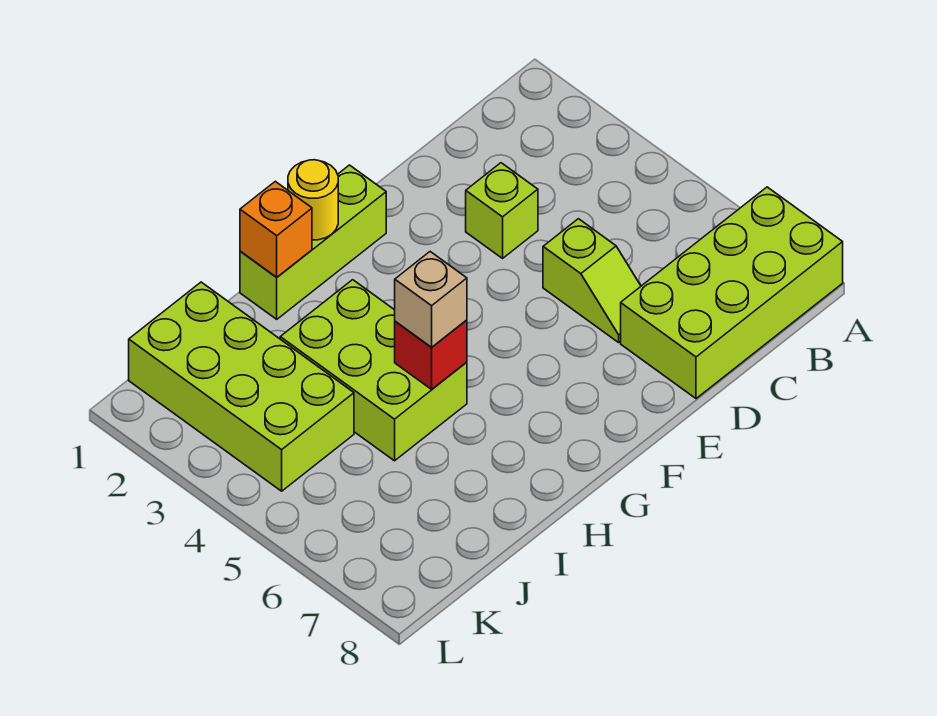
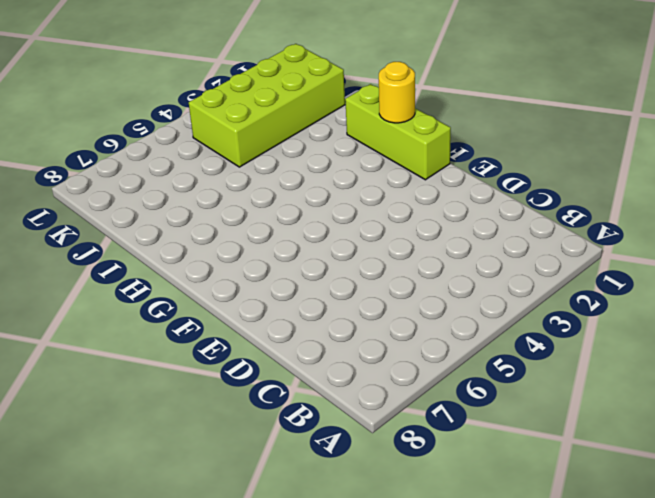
none -> lime 2x4 brick [621,187,843,399]
none -> lime 1x1 brick [466,163,538,258]

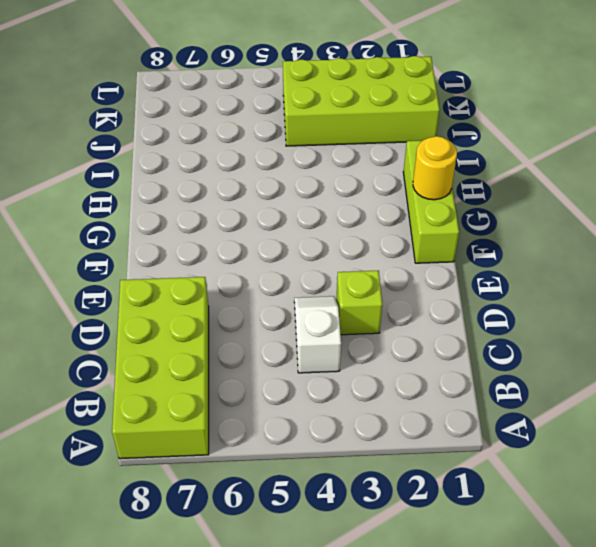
white 1x2 slope [294,296,341,373] -> none
none -> lime 1x2 slope [543,219,641,342]
none -> lime 2x3 brick [280,280,467,461]

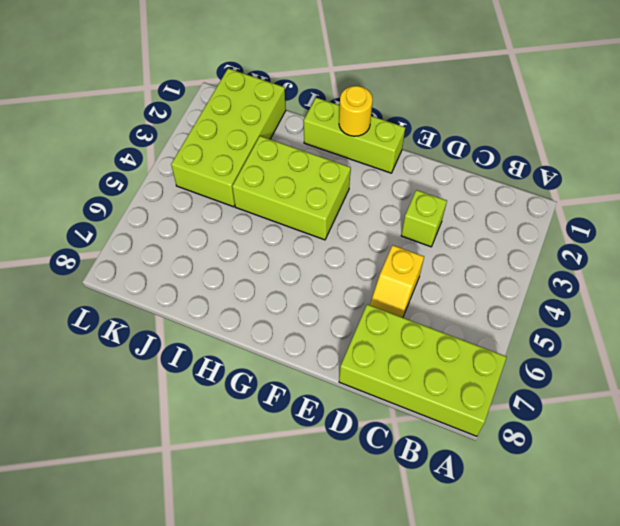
yellow 1x2 slope [370,245,424,318] -> lime 1x2 slope [543,219,641,342]
lime 2x3 brick [232,136,351,240] -> lime 2x3 brick turned to [280,280,467,461]
none -> orange 1x1 brick [240,181,312,277]
none -> red 1x1 brick [395,320,467,389]

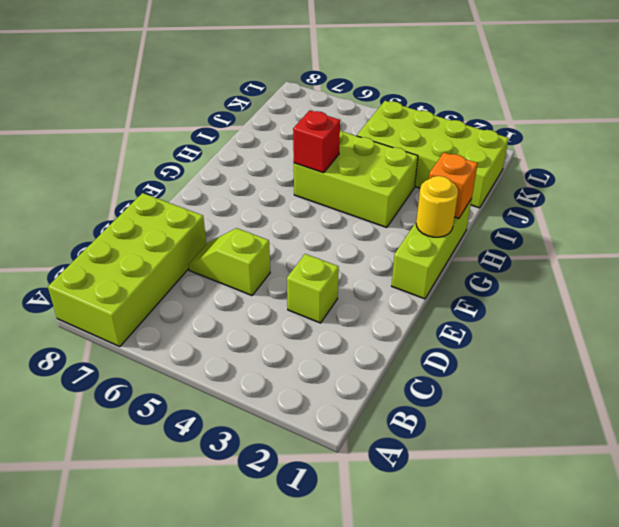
none -> tan 1x1 brick [395,252,467,347]

